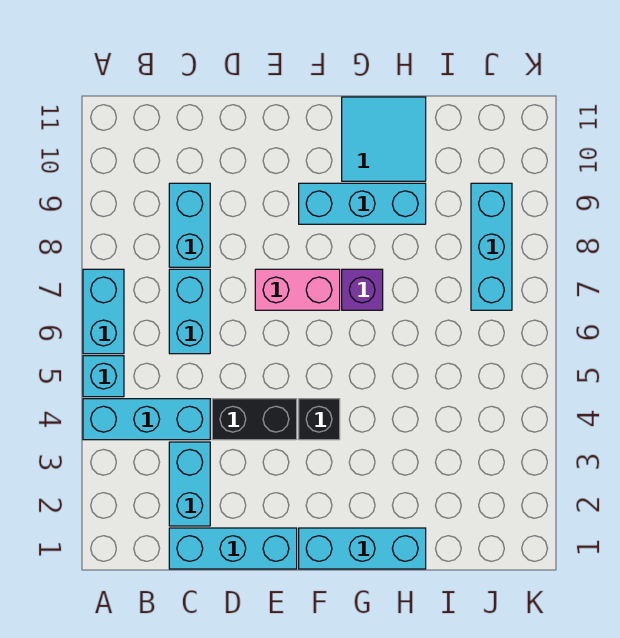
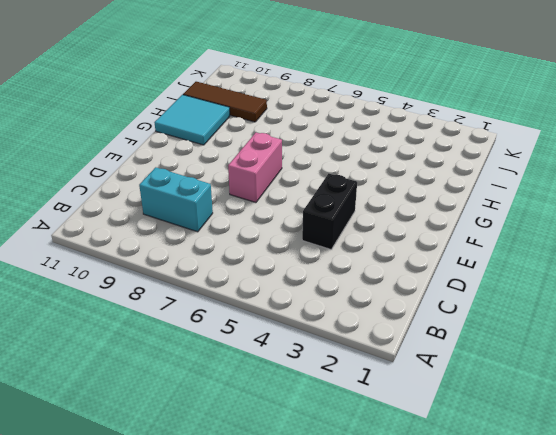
brown 1x3 tile [183,82,267,122] -> none
none -> cyan 1x3 brick [83,399,210,440]
none -> cyan 1x1 brick [83,356,124,397]
none -> cyan 1x2 brick [83,269,124,354]

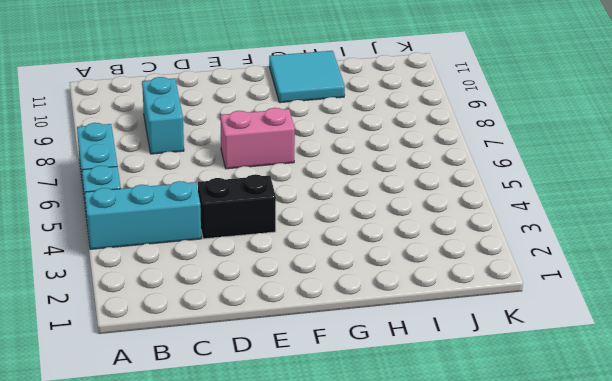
none -> cyan 1x3 brick [169,528,297,569]
none -> cyan 1x2 brick [169,442,210,526]
none -> cyan 1x2 brick [169,269,210,354]

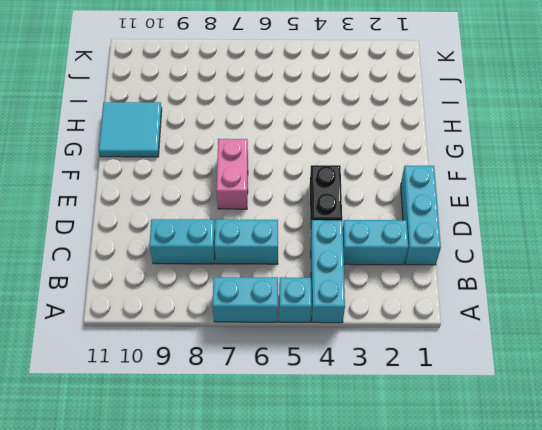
none -> cyan 1x3 brick [299,528,426,569]
none -> black 1x1 brick [299,399,340,440]
none -> cyan 1x3 brick [299,183,426,224]

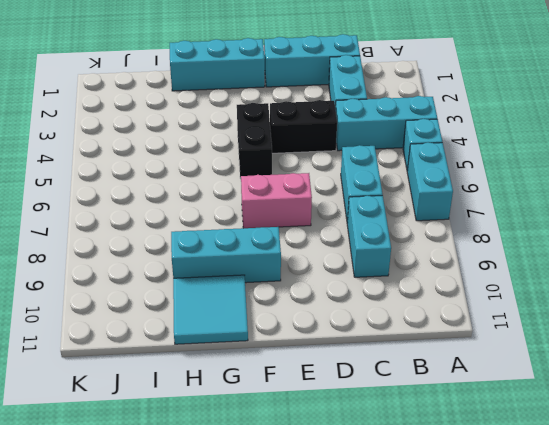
black 1x2 brick [237,103,272,178] -> black 1x1 brick [299,399,340,440]
none -> purple 1x1 brick [342,269,383,310]
none -> cyan 1x3 brick [471,183,512,310]

